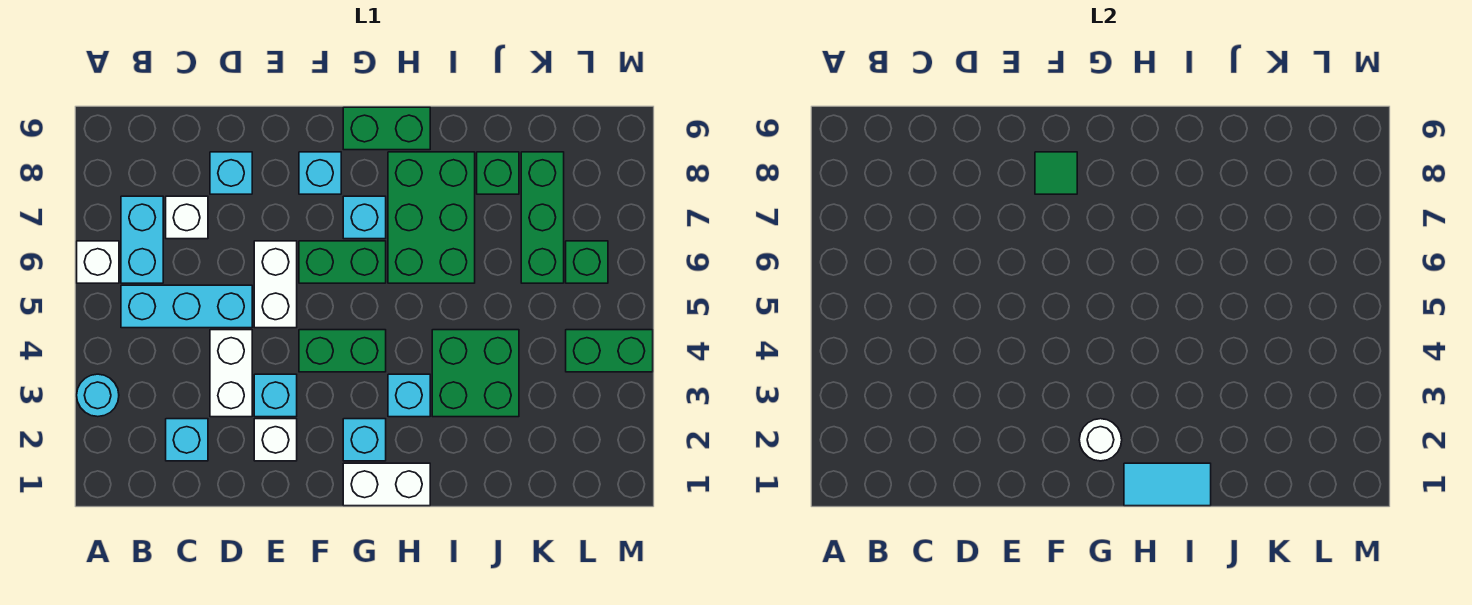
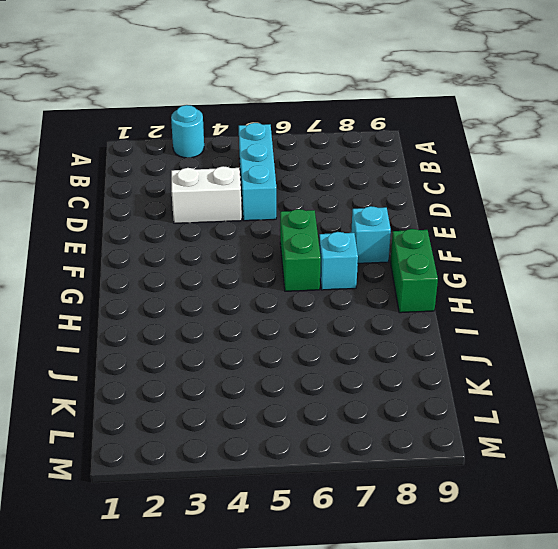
none -> white 1x1 brick [77,241,119,283]
none -> cyan 1x2 brick [121,196,163,283]
none -> cyan 1x1 brick [166,419,208,461]

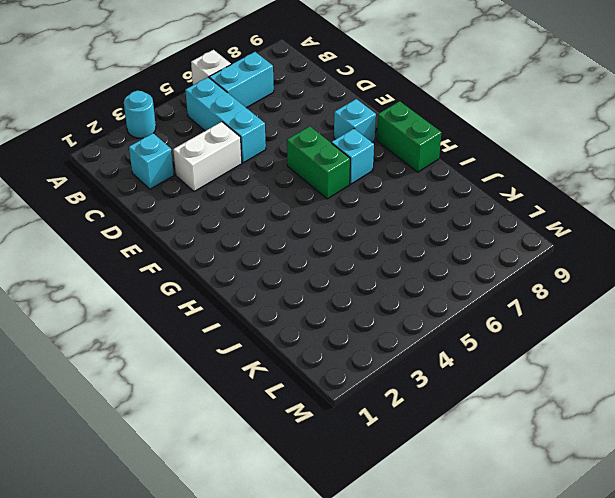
none -> white 1x1 brick [166,196,208,239]
none -> cyan 1x1 brick [210,152,252,194]
none -> white 1x1 brick [254,419,297,461]

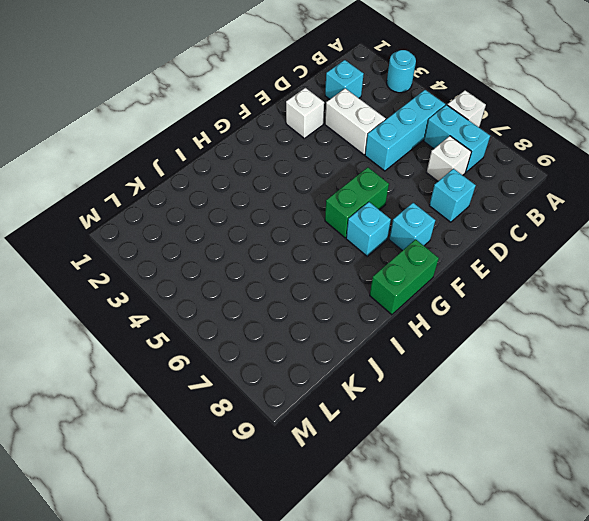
none -> cyan 1x1 brick [254,374,297,417]
none -> white 1x2 brick [254,241,297,328]
none -> green 1x2 brick [299,330,386,372]

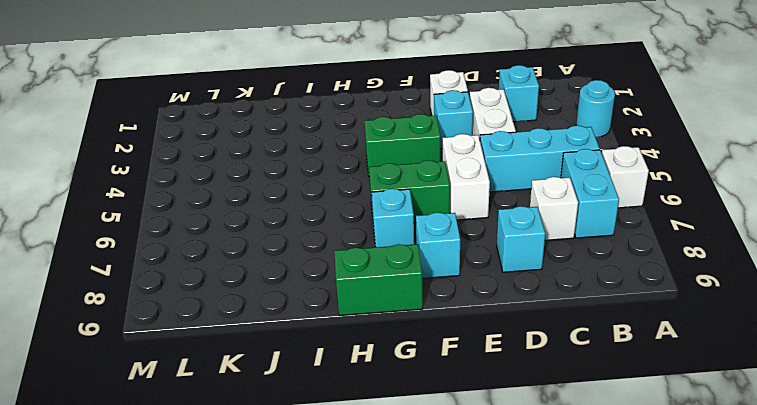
none -> white 1x2 brick [343,463,430,506]
none -> cyan 1x1 brick [343,419,386,461]
none -> cyan 1x1 brick [388,374,430,417]

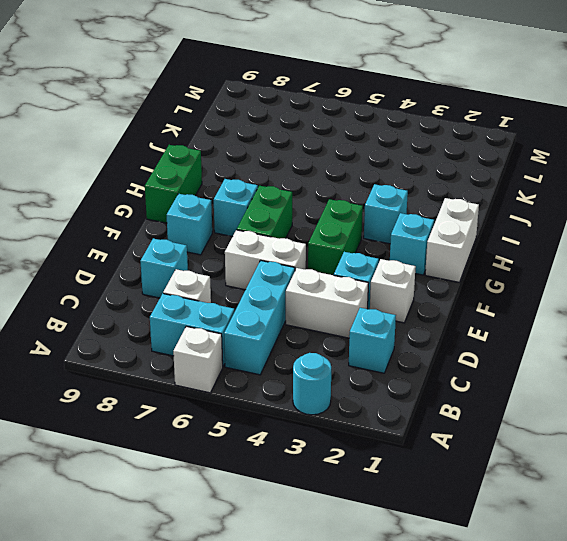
none -> green 2x3 brick [388,152,475,283]
none -> green 2x2 brick [432,330,519,417]
none -> green 1x1 brick [477,152,519,194]

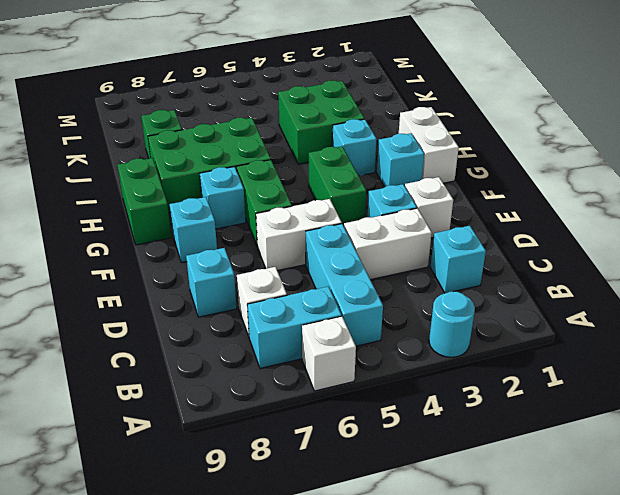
none -> green 1x3 brick [521,152,564,283]
none -> green 1x2 brick [566,330,653,372]
none -> green 1x1 brick [566,241,608,283]

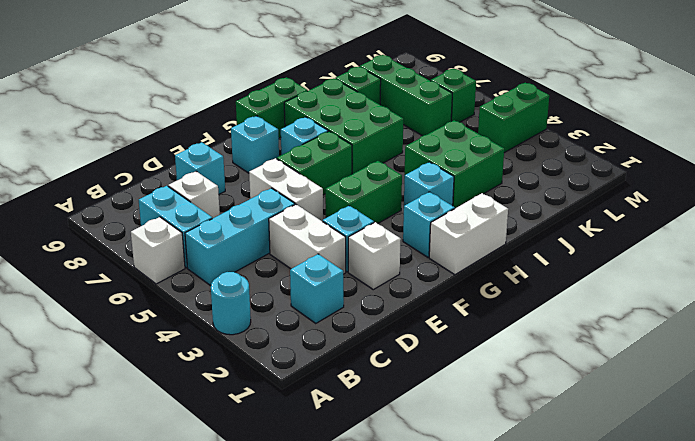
none -> green 1x1 tile [1035,152,1077,194]
none -> white 1x1 round brick [1079,419,1122,461]
none -> cyan 1x2 tile [1124,463,1211,506]

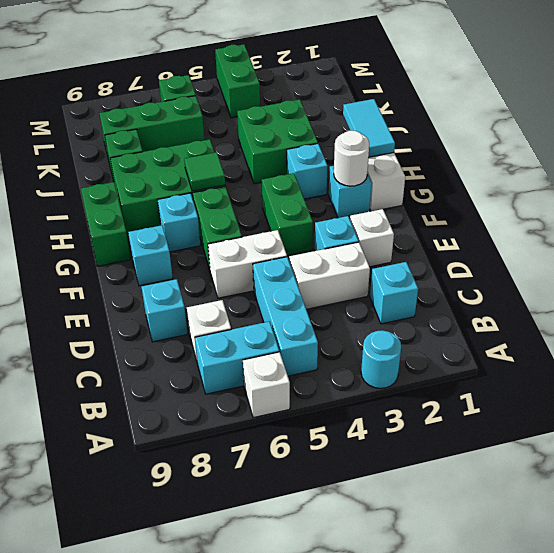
green 1x1 tile [184,152,225,191] -> green 1x1 tile moved to [1035,152,1077,194]

